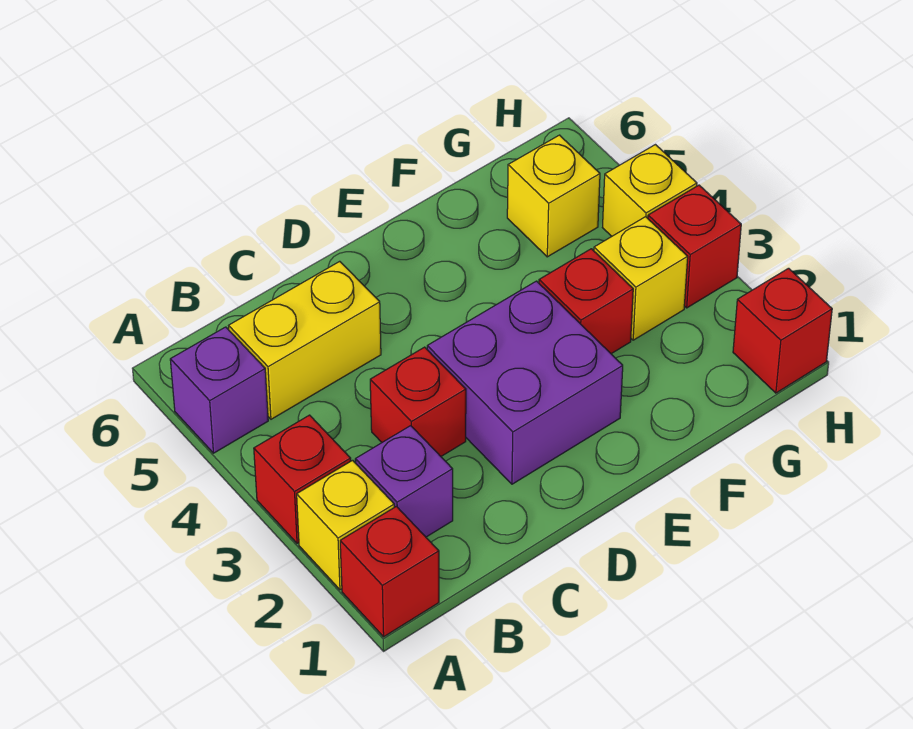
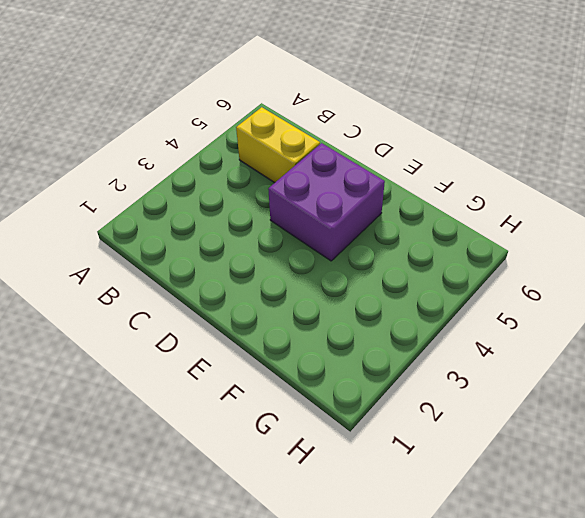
purple 2x2 brick [268,143,385,261] -> purple 2x2 brick moved to [427,281,623,484]
none -> red 1x1 brick [340,506,439,637]
none -> yellow 1x1 brick [297,460,394,590]
none -> red 1x1 brick [254,415,351,543]

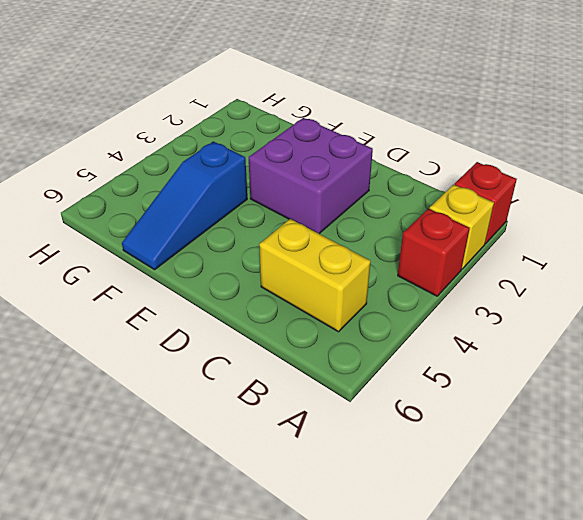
blue 1x3 slope [122,141,247,270] -> none
none -> purple 1x1 brick [170,327,268,453]
none -> purple 1x1 brick [355,426,453,537]
none -> red 1x1 brick [370,347,466,456]

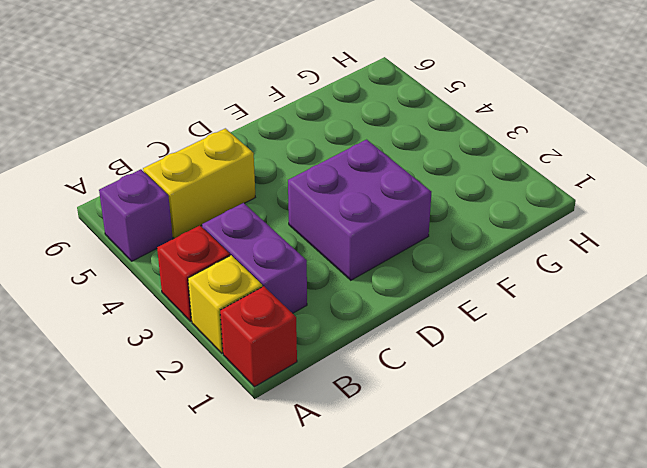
purple 1x2 brick [202,203,307,313] -> purple 1x1 brick [355,426,453,537]
none -> red 1x1 brick [370,347,466,456]
none -> red 1x1 brick [539,249,633,354]
none -> yellow 1x1 brick [594,217,688,340]

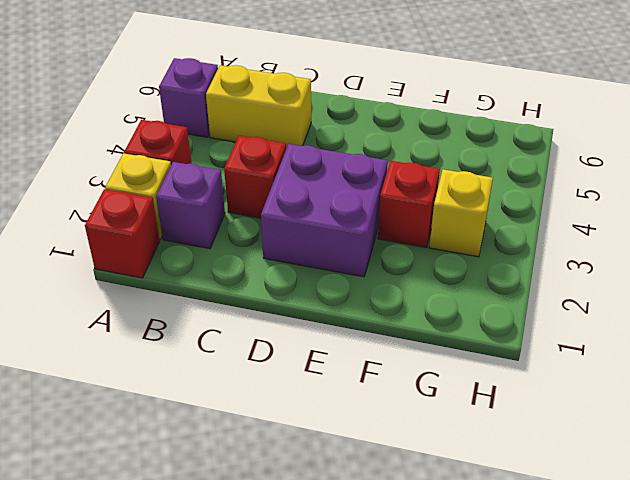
none -> yellow 1x1 brick [507,135,600,257]
none -> red 1x1 brick [733,268,832,393]
none -> red 1x1 brick [648,185,741,308]

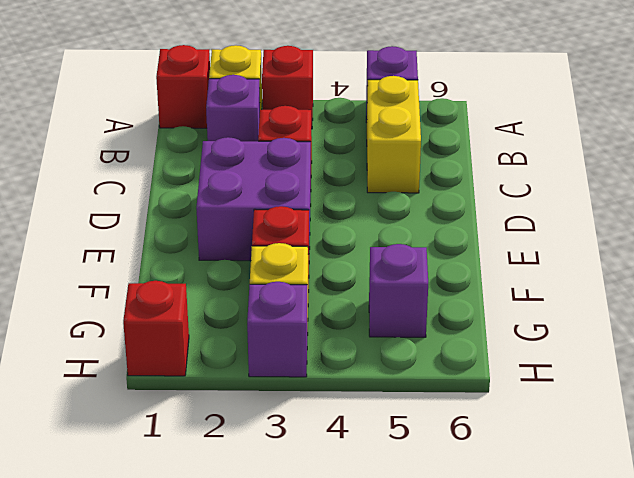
purple 1x1 brick [369,244,428,337] -> yellow 1x1 brick [507,135,600,257]
purple 1x1 brick [247,282,307,377] -> red 1x1 brick [648,185,741,308]
none -> yellow 1x1 brick [603,145,697,236]

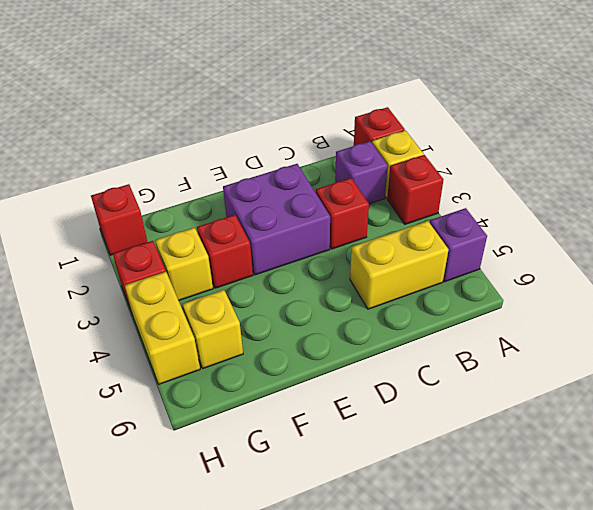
yellow 1x2 brick [125,272,200,384] -> yellow 1x1 brick [603,145,697,236]

